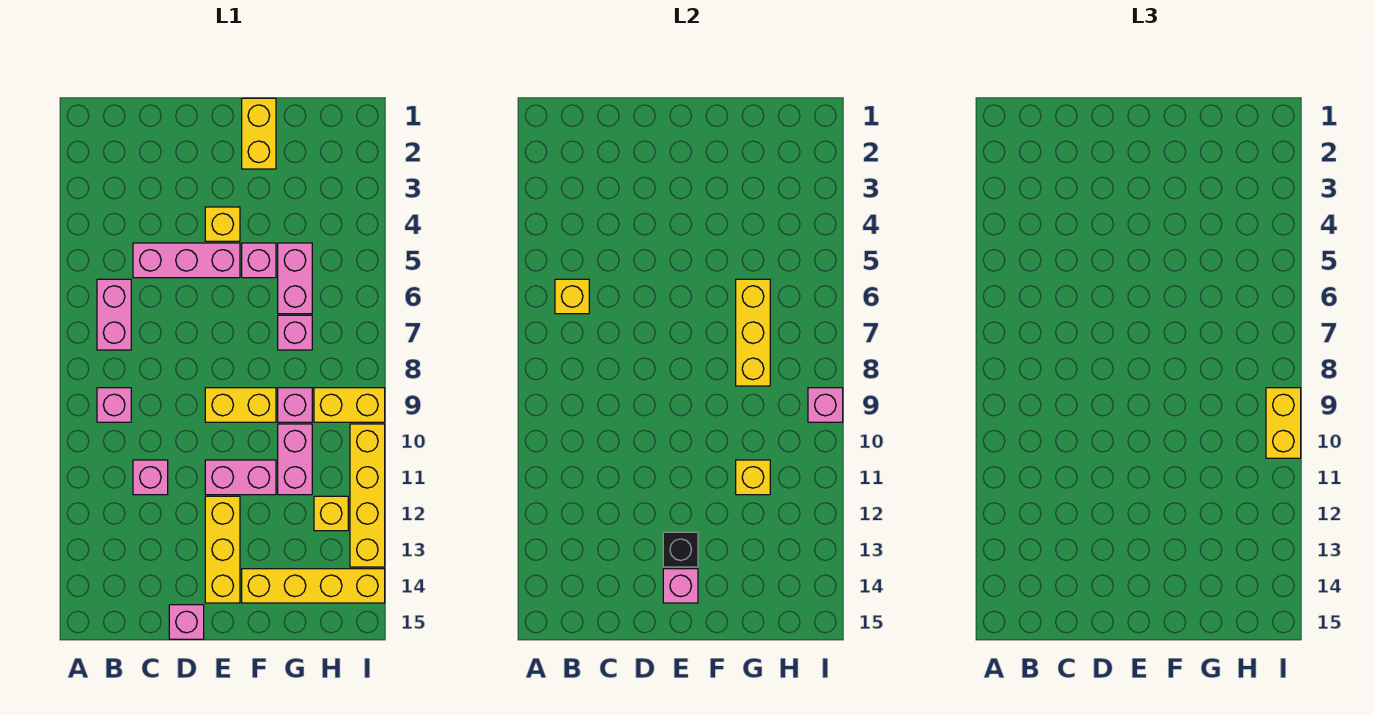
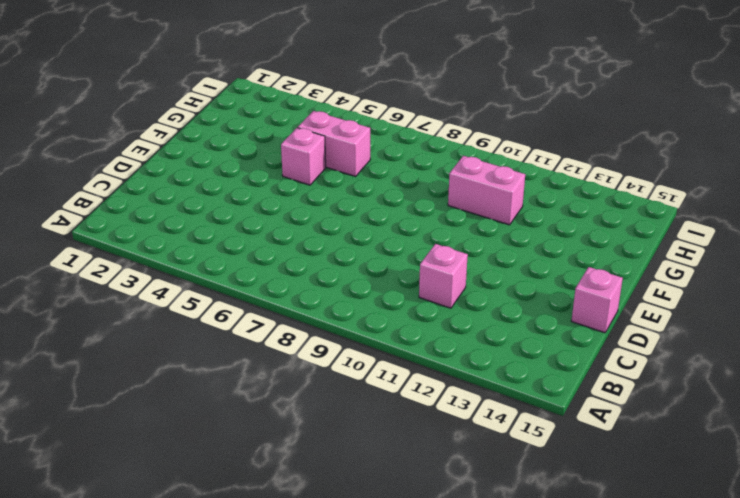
none -> pink 1x2 brick [97,279,131,350]
none -> pink 1x1 brick [97,388,131,422]
none -> pink 1x3 brick [133,243,240,278]

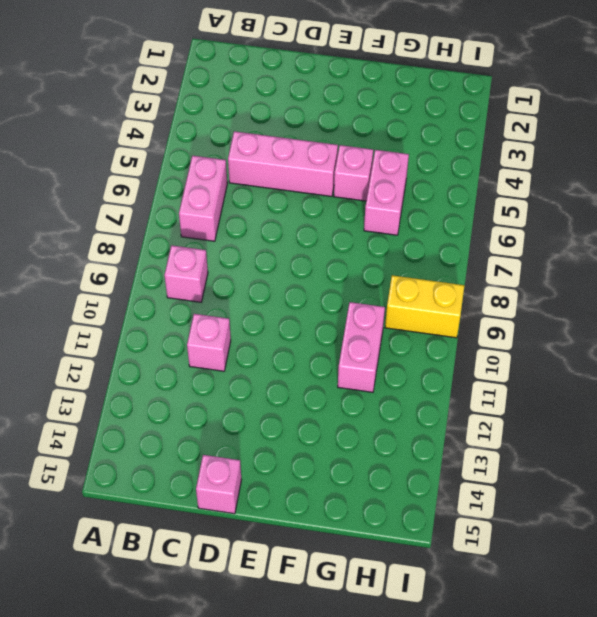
none -> yellow 1x1 brick [205,207,240,241]
none -> yellow 1x2 brick [205,388,276,422]
none -> pink 1x2 brick [205,460,276,495]

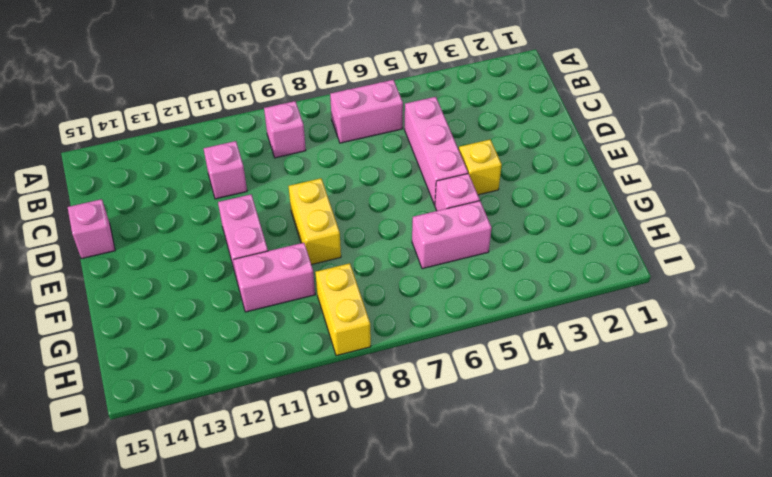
none -> yellow 1x3 brick [205,496,240,603]
none -> yellow 1x2 brick [242,98,276,169]
none -> yellow 1x4 brick [242,569,385,603]

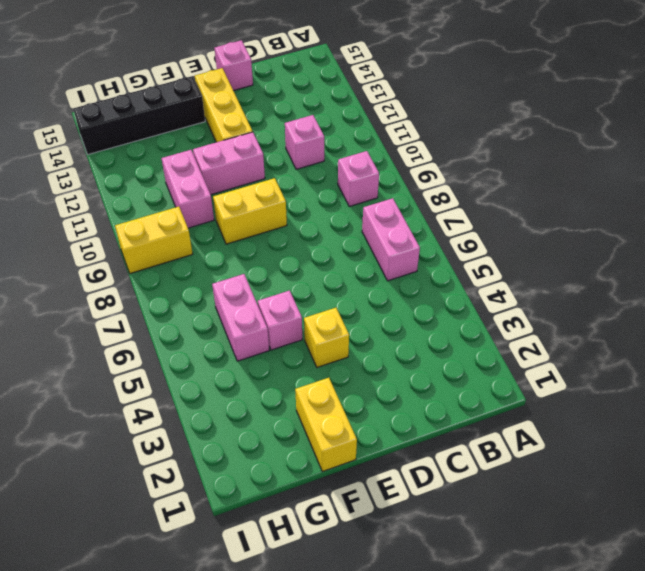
black 1x4 brick [74,76,205,154] -> yellow 1x4 brick [242,569,385,603]
none -> pink 1x3 brick [133,243,240,278]
none -> pink 1x1 brick [278,315,312,350]
none -> pink 1x1 brick [278,388,312,422]

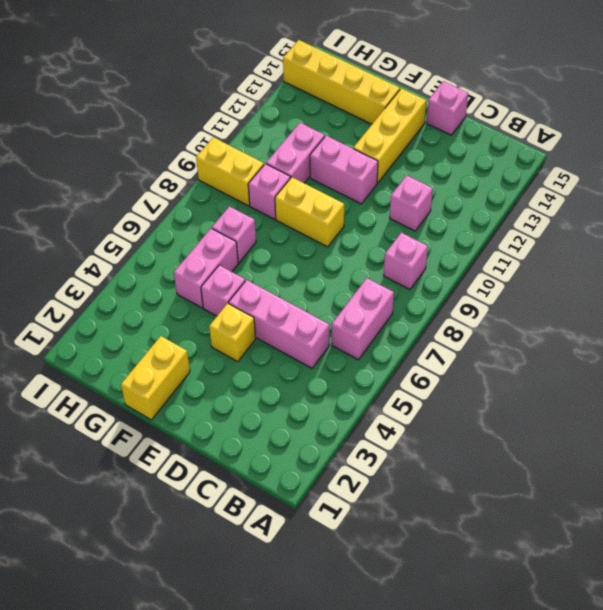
none -> yellow 1x1 brick [314,496,348,531]
none -> yellow 1x4 brick [350,424,385,567]
none -> yellow 1x1 brick [555,279,589,314]

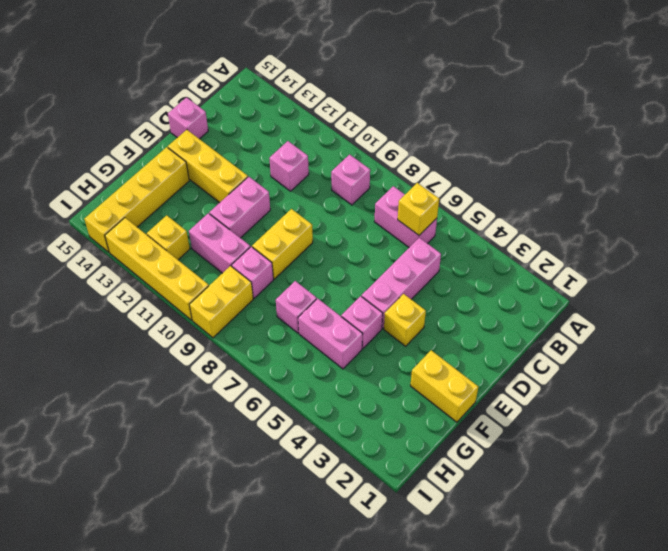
none -> black 1x1 brick [663,532,698,567]
none -> pink 1x1 brick [663,569,698,603]
none -> yellow 1x3 brick [736,279,770,386]

